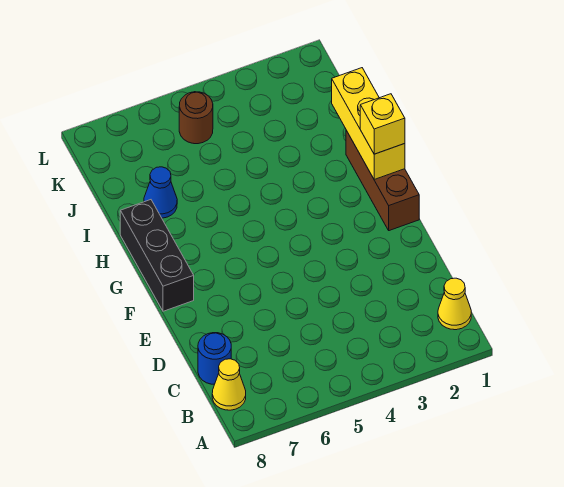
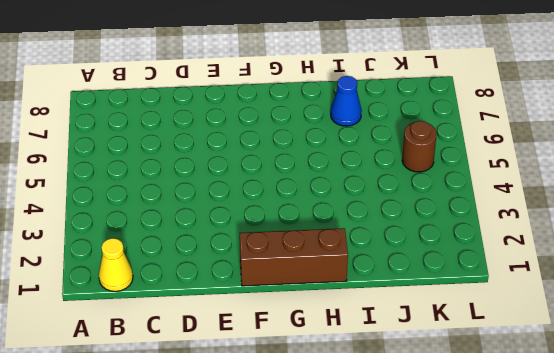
none -> yellow 1x1 cone [212,359,246,410]
none -> blue 1x1 round brick [198,333,231,384]

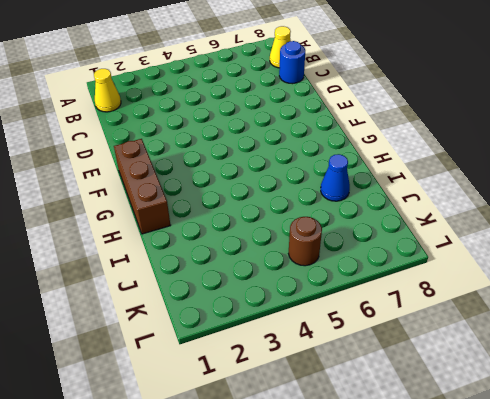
none -> black 1x3 brick [120,200,194,311]
none -> yellow 1x3 brick [332,68,405,179]

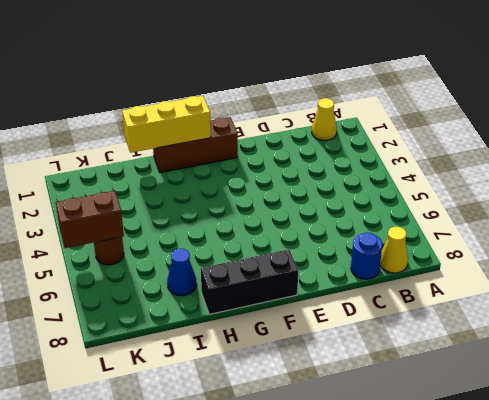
brown 1x2 brick [56,191,124,248] -> none
none -> yellow 1x1 brick [360,94,405,154]

